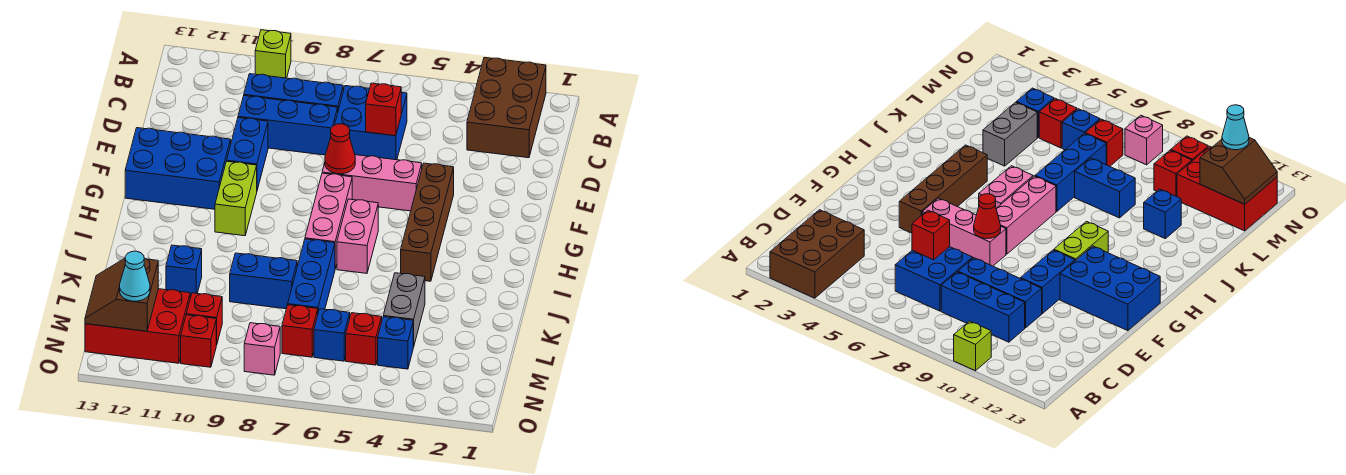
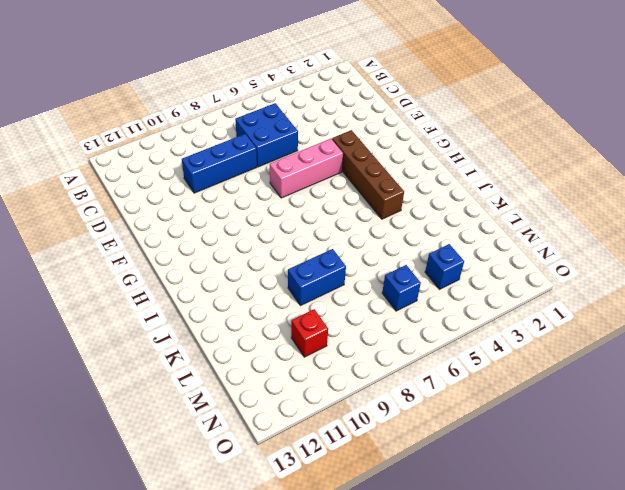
none -> brown 2x3 brick [467,57,546,158]
none -> lime 1x1 brick [255,30,291,78]
none -> blue 1x3 brick [244,74,343,110]

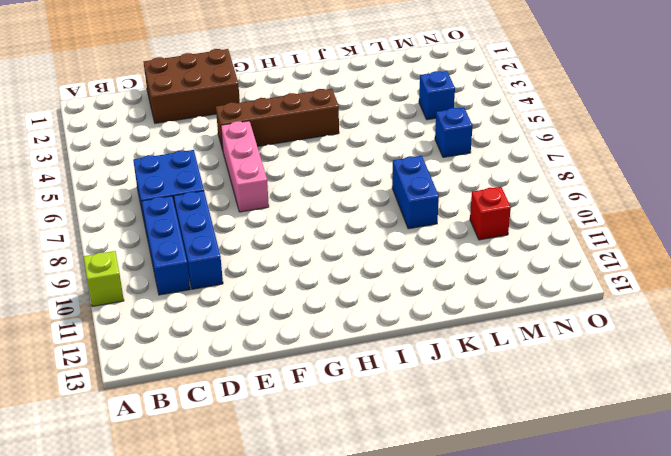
brown 2x3 brick [144,49,240,123] -> brown 2x3 brick moved to [467,57,546,158]
none -> blue 1x2 brick [227,118,268,190]
none -> blue 2x3 brick [125,128,231,209]
none -> pink 1x3 brick [305,173,352,269]

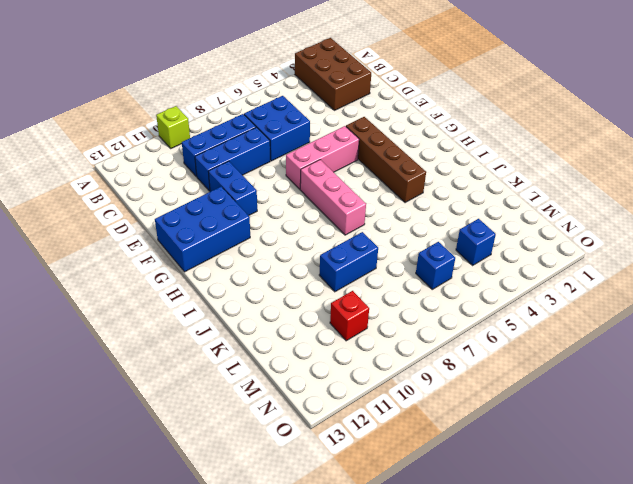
none -> lime 1x2 brick [215,161,257,236]
none -> pink 1x2 brick [337,199,378,273]
none -> blue 1x3 brick [288,239,335,312]

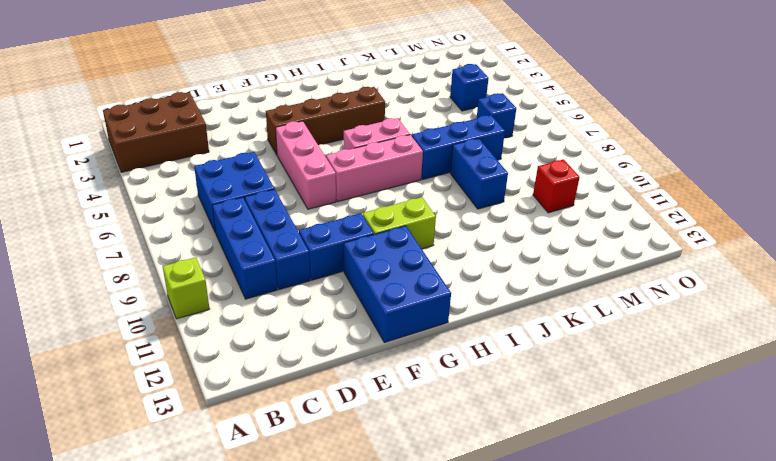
none -> grey 1x2 brick [383,273,425,347]
none -> blue 1x1 brick [166,245,202,297]
none -> red 1x1 brick [346,313,382,365]

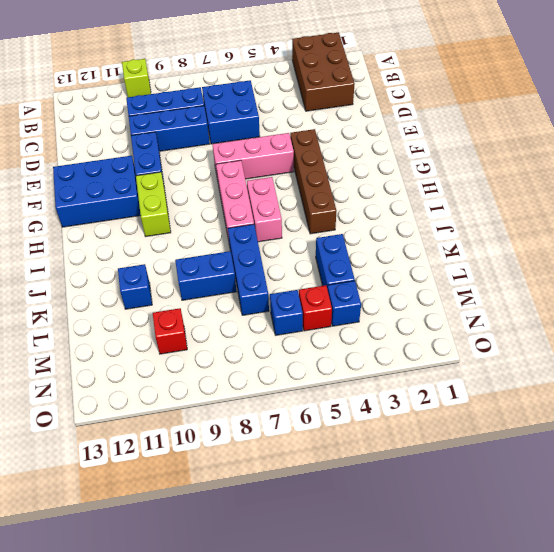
blue 1x2 brick [316,234,355,290] -> grey 1x2 brick [383,273,425,347]
none -> red 1x1 brick [282,305,318,357]
none -> red 2x3 brick [85,289,190,363]
none -> pink 1x1 brick [244,323,280,375]

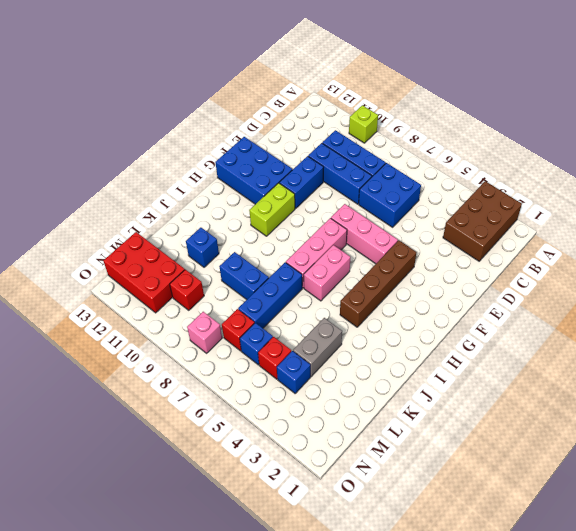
none -> red 1x1 brick [181,315,216,367]
none -> red 1x1 brick [366,83,401,136]
none -> red 1x1 cone [325,124,355,174]

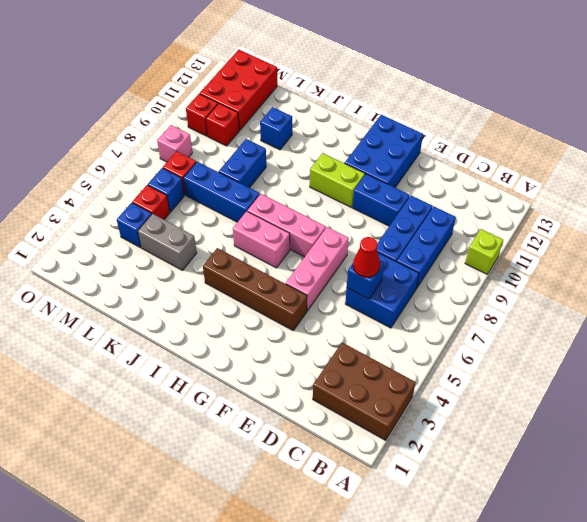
blue 1x1 brick [347,261,384,299] -> red 1x1 brick [366,83,401,136]
red 1x1 cone [353,237,380,277] -> red 1x1 cone moved to [325,124,355,174]
none -> brown 2x2 slope [85,258,158,331]
none -> cyan 1x1 cone [120,251,150,301]

